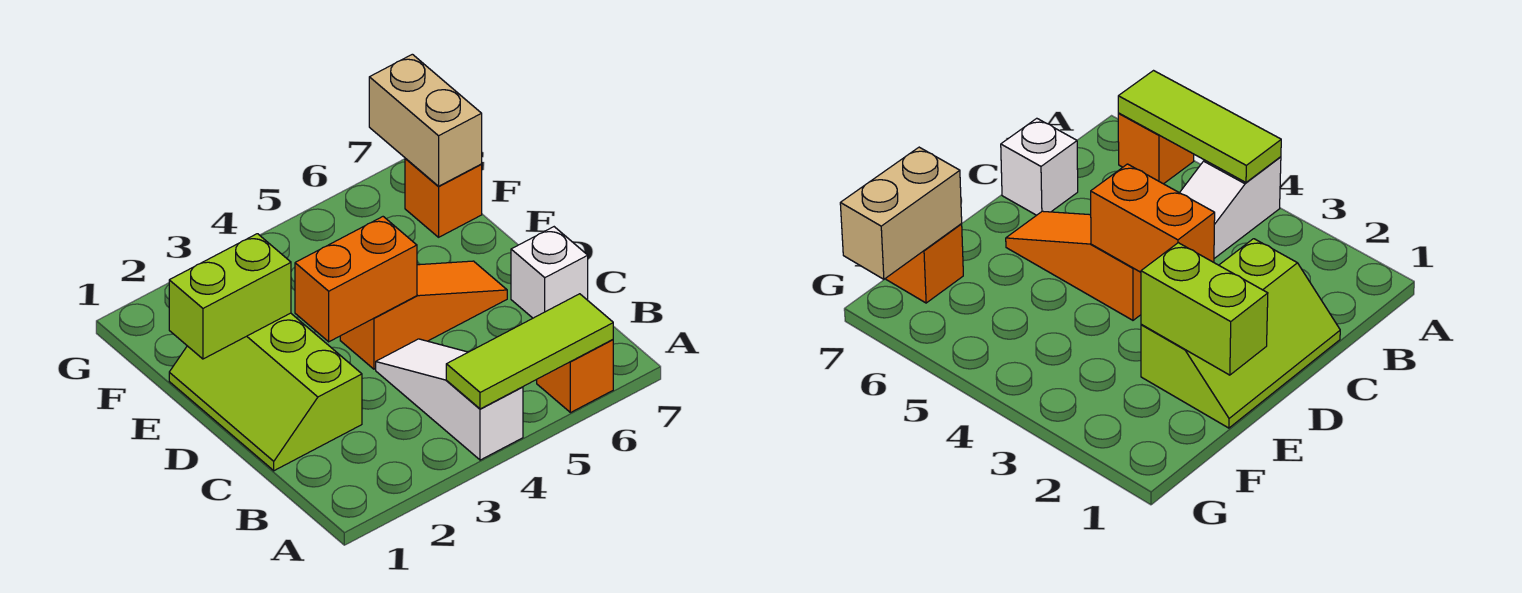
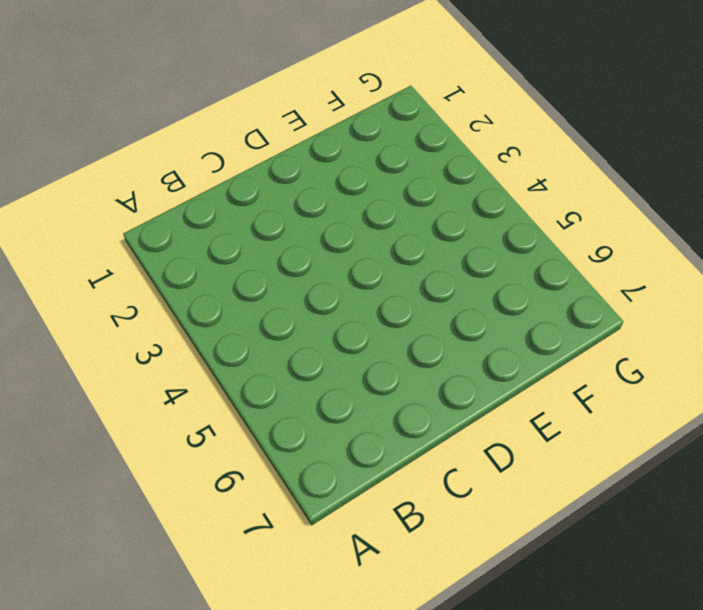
none -> white 1x3 slope [376,339,523,460]
none -> orange 1x1 brick [537,340,613,413]

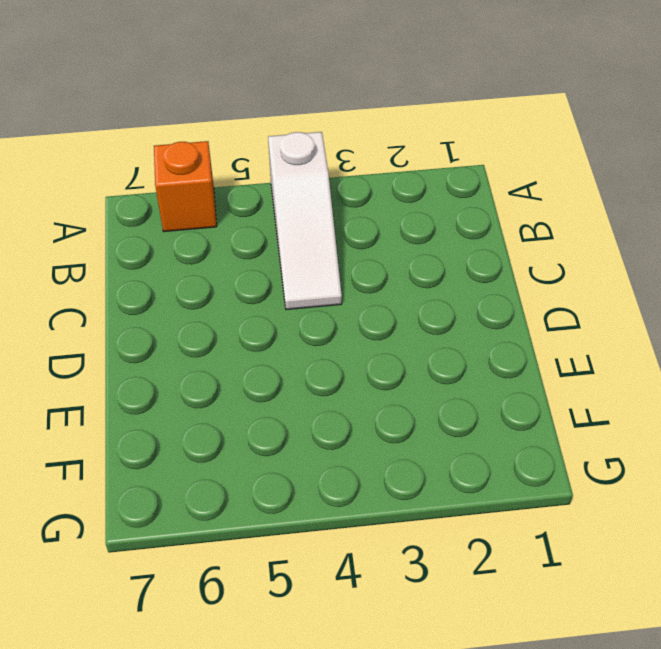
none -> lime 2x3 slope [169,313,362,471]
none -> white 1x1 brick [511,227,588,318]

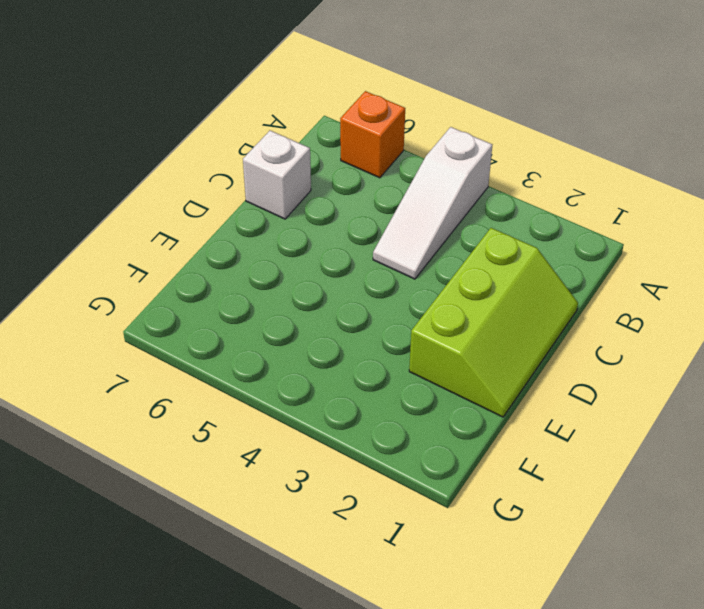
none -> orange 1x3 slope [340,261,507,369]
none -> orange 1x1 brick [405,158,482,237]

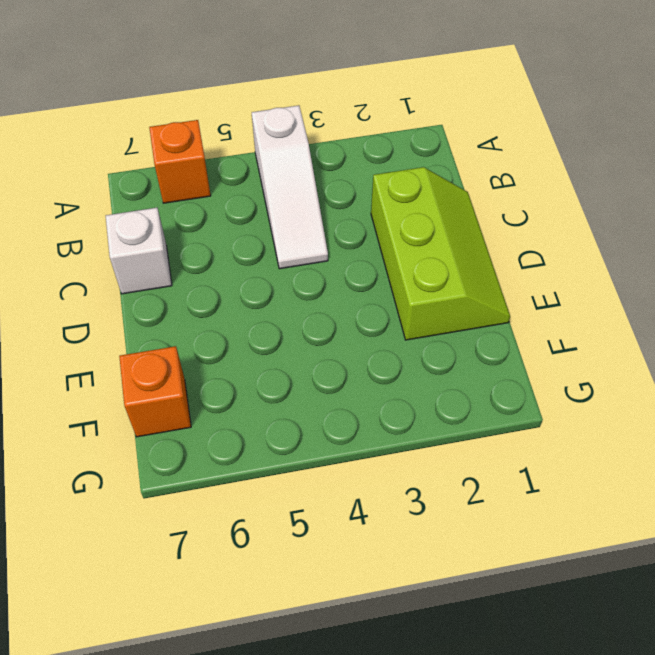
none -> orange 1x3 slope [340,261,507,369]
none -> lime 1x3 tile [446,294,613,409]

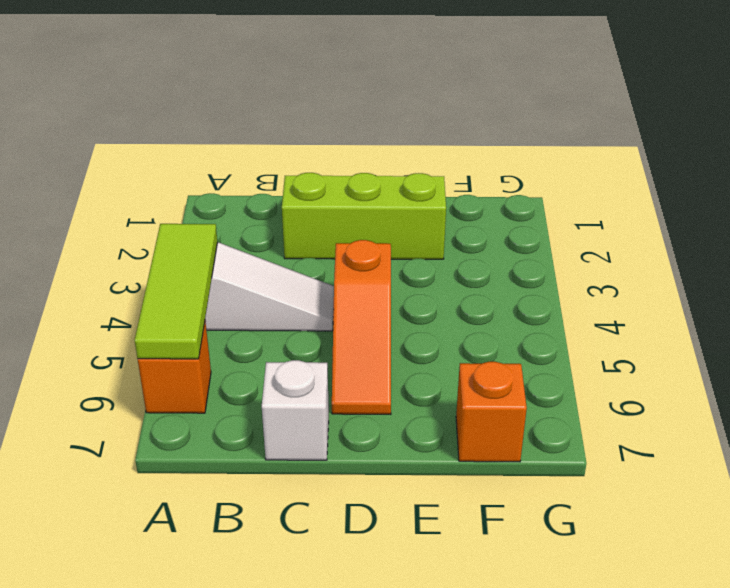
none -> orange 1x2 brick [295,217,417,342]
none -> lime 1x2 brick [169,234,291,359]

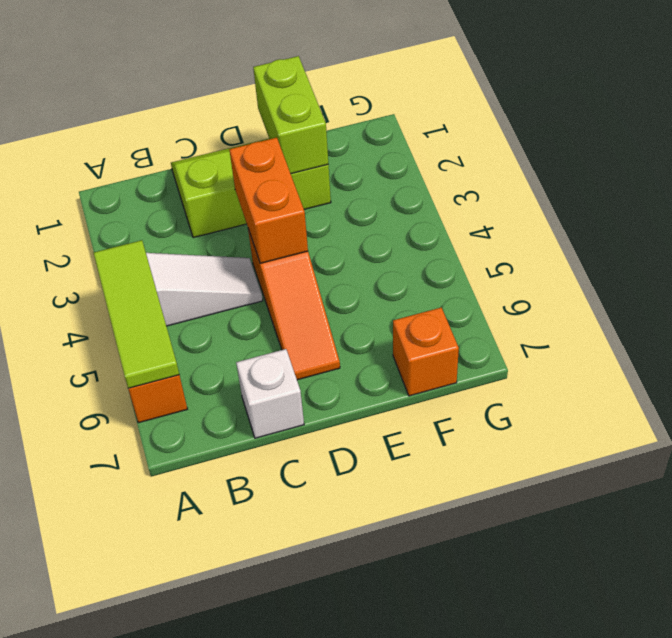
none -> tan 1x2 brick [369,54,482,186]

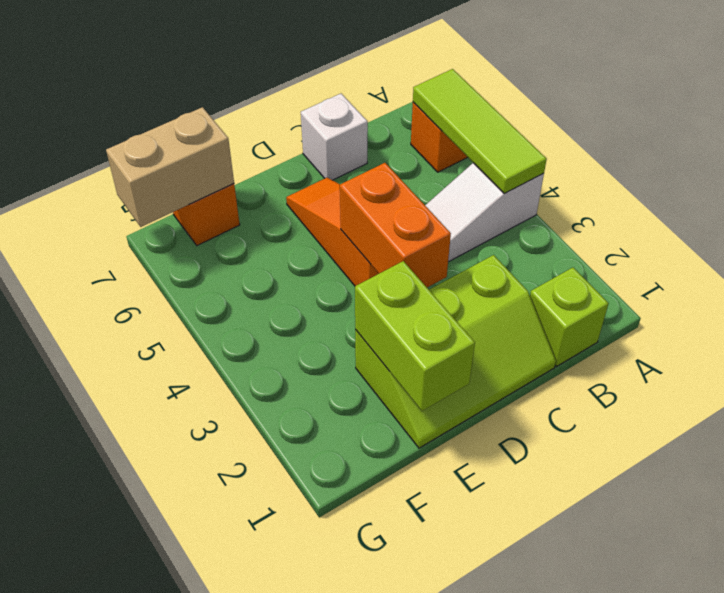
lime 1x1 brick [530,268,609,366] -> none

